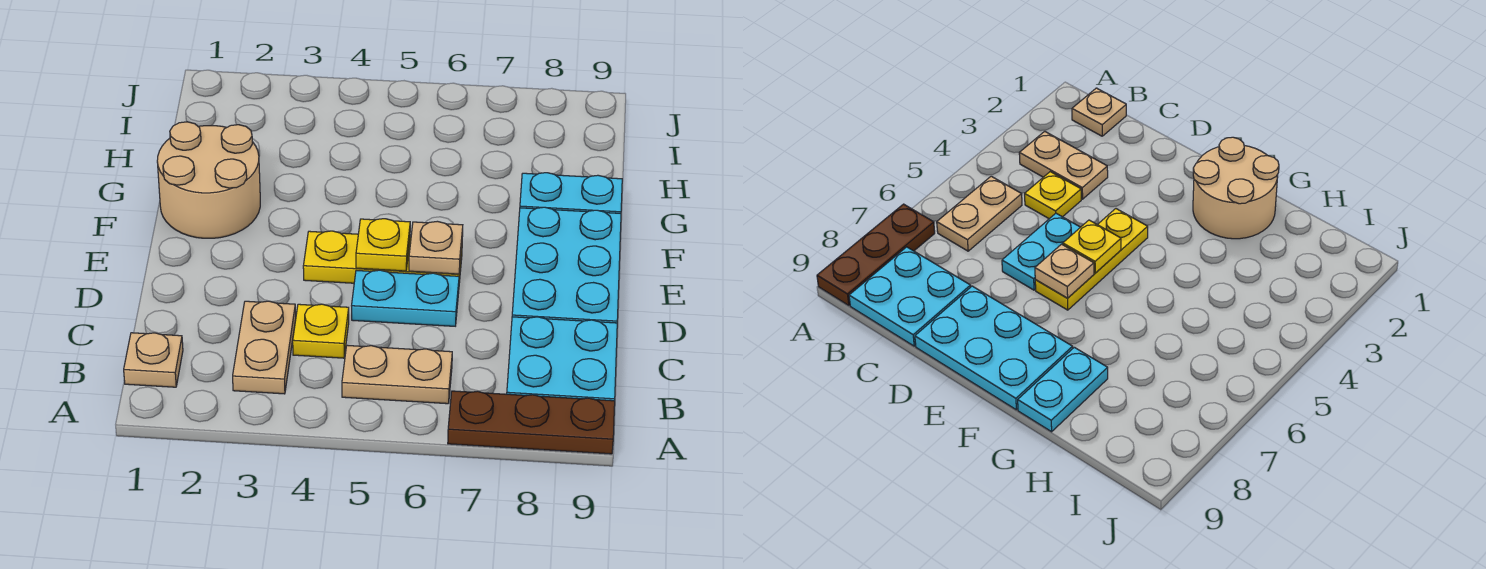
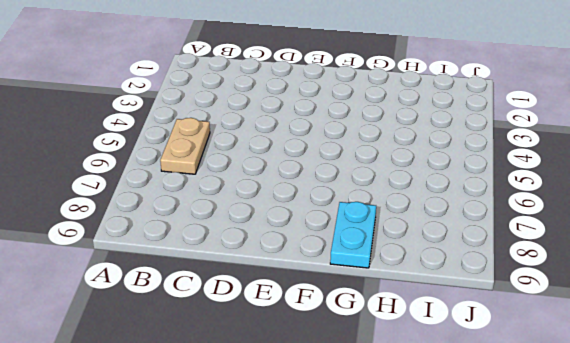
none -> brown 1x3 plate [448,391,615,454]
none -> tan 1x1 plate [124,333,183,387]
none -> tan 1x2 plate [233,301,296,394]

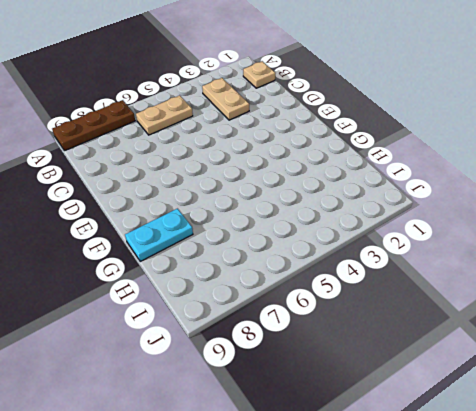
none -> cyan 2x2 plate [507,317,617,401]
none -> yellow 1x1 plate [293,304,349,358]
none -> cyan 1x2 plate [352,270,459,326]

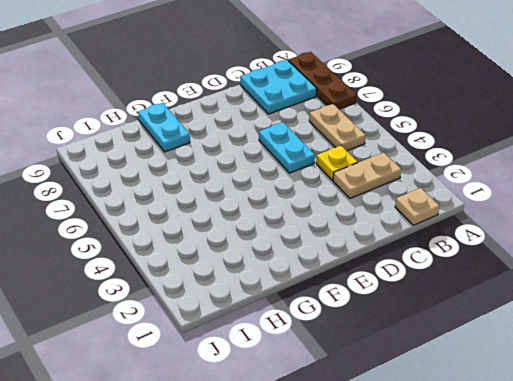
none -> cyan 2x3 plate [512,207,621,323]
none -> yellow 1x3 plate [303,231,462,283]
none -> tan 2x2 round brick [157,122,260,238]

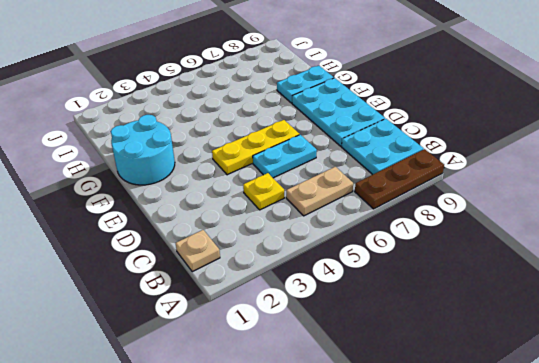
cyan 2x2 round brick [111,115,175,185] -> tan 2x2 round brick [157,122,260,238]
none -> tan 1x2 plate [233,301,296,394]
none -> yellow 1x1 plate [356,219,410,271]
none -> tan 1x1 plate [409,221,463,274]

